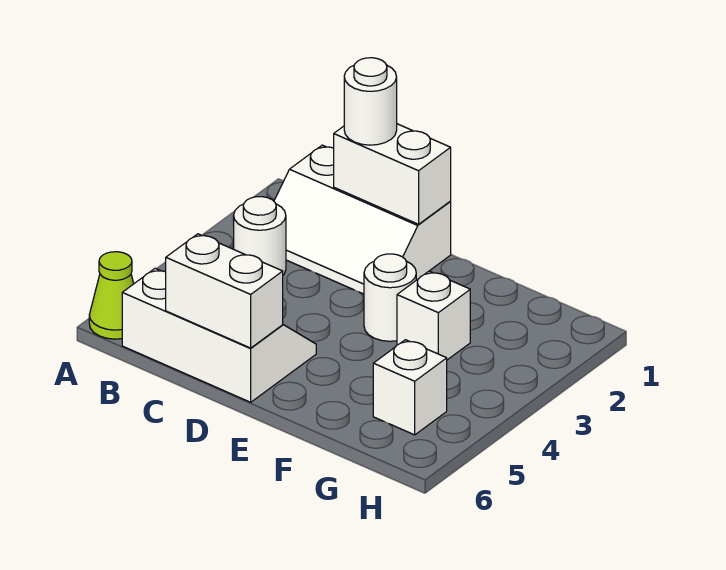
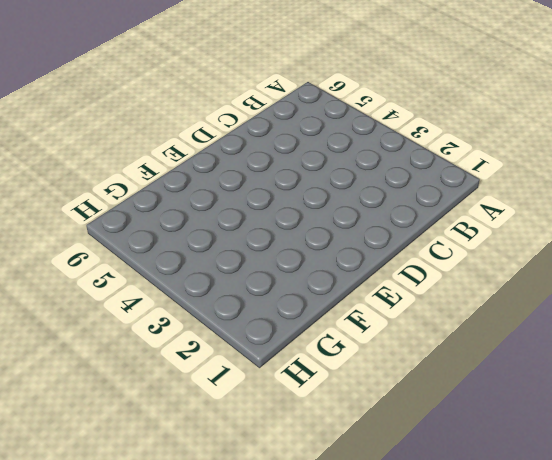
none -> lime 1x1 cone [89,252,134,339]
none -> white 2x3 slope [274,145,451,294]

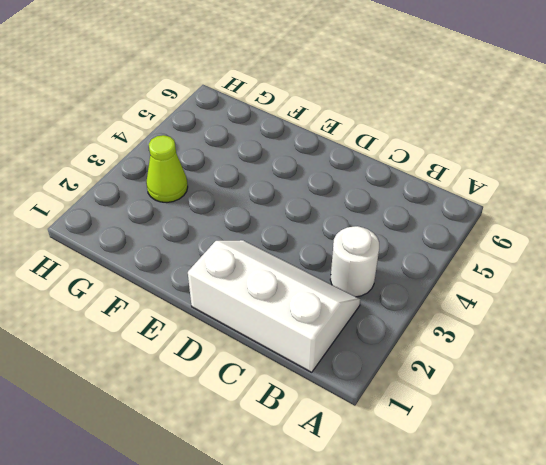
lime 1x1 cone [146,135,188,202] -> lime 1x1 cone moved to [89,252,134,339]
none -> white 2x3 slope [122,268,316,402]
none -> white 1x1 round brick [364,254,416,341]

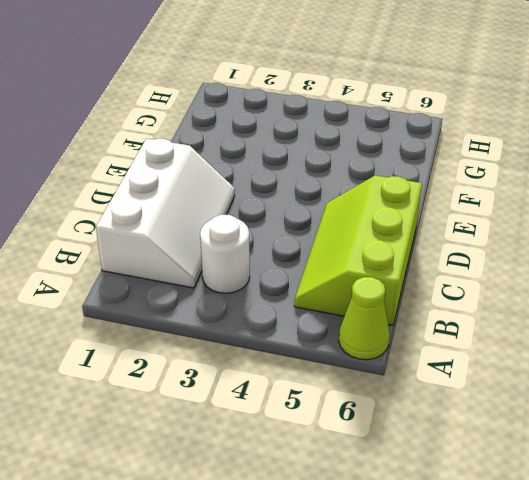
lime 2x3 slope [294,175,422,325] -> white 2x3 slope [122,268,316,402]
none -> white 1x1 round brick [364,254,416,341]
none -> white 1x1 brick [397,271,470,360]

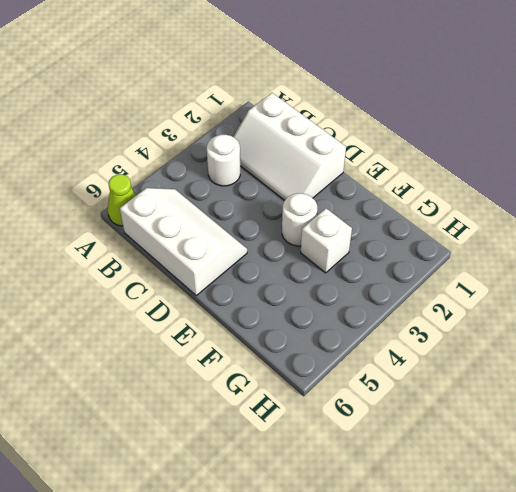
none -> white 1x1 brick [373,340,447,435]
none -> white 1x2 brick [334,124,451,224]

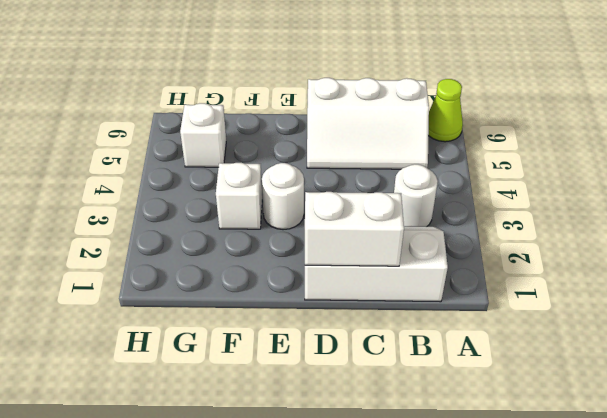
none -> white 1x2 brick [166,234,283,348]
none -> white 1x1 round brick [344,58,397,145]

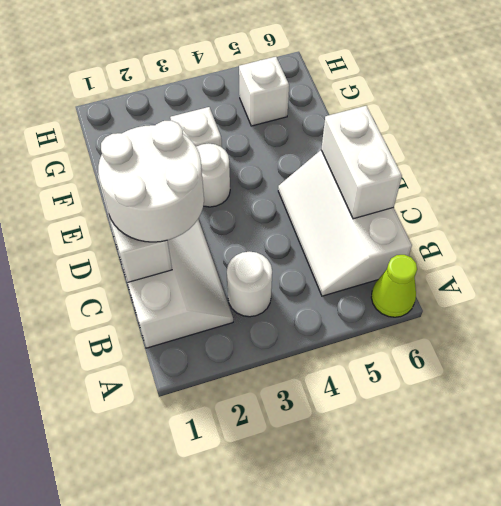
white 2x2 round brick [98,121,204,242] -> white 1x1 round brick [344,58,397,145]

